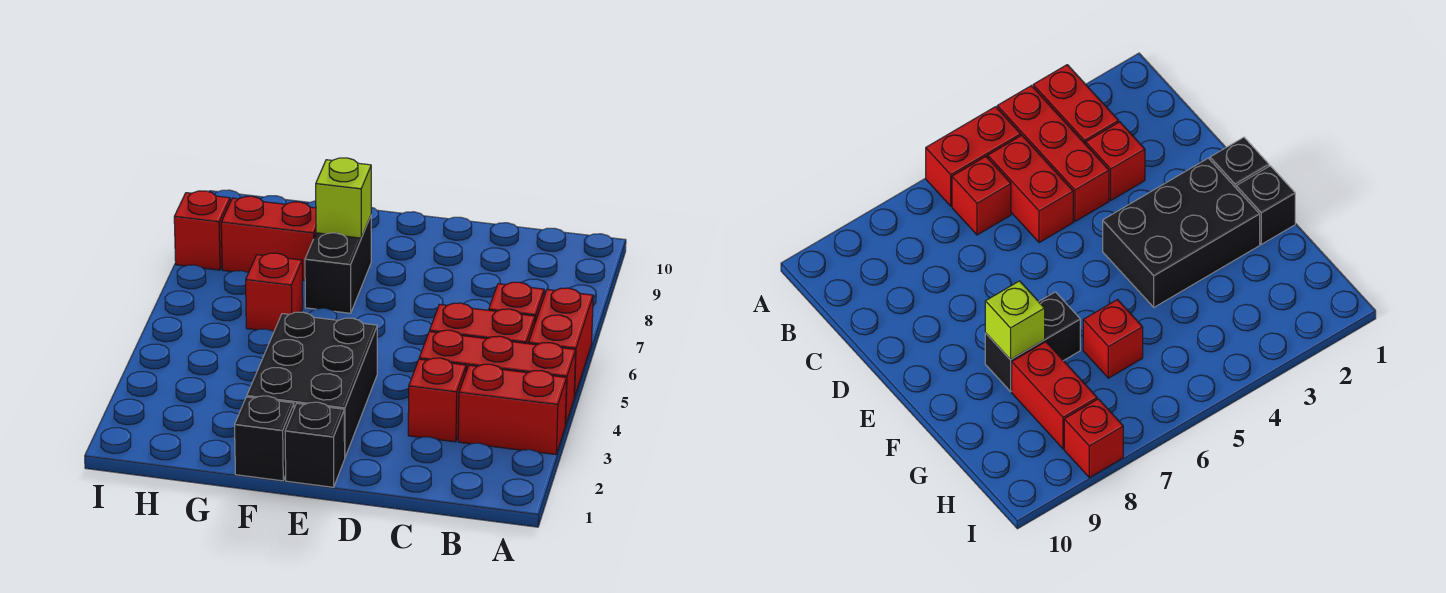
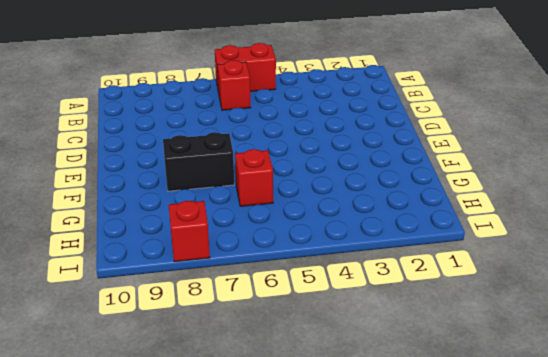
none -> red 1x2 brick [458,364,567,455]
none -> red 1x3 brick [419,330,576,426]
none -> red 1x2 brick [430,303,535,344]

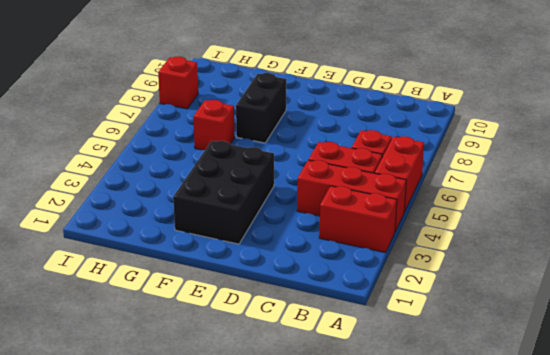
none -> red 1x1 brick [408,358,466,442]
none -> black 1x1 brick [285,402,345,487]
none -> black 1x1 brick [235,396,294,481]

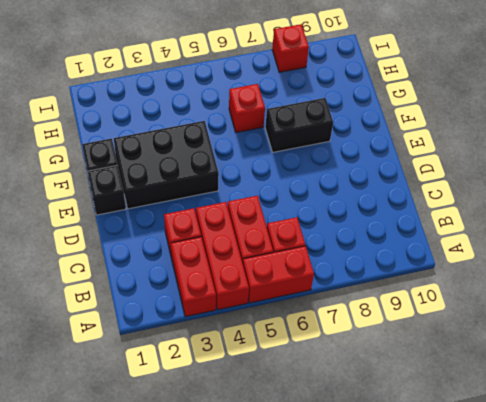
none -> red 1x2 brick [221,196,316,280]
none -> lime 1x1 brick [316,158,371,238]

